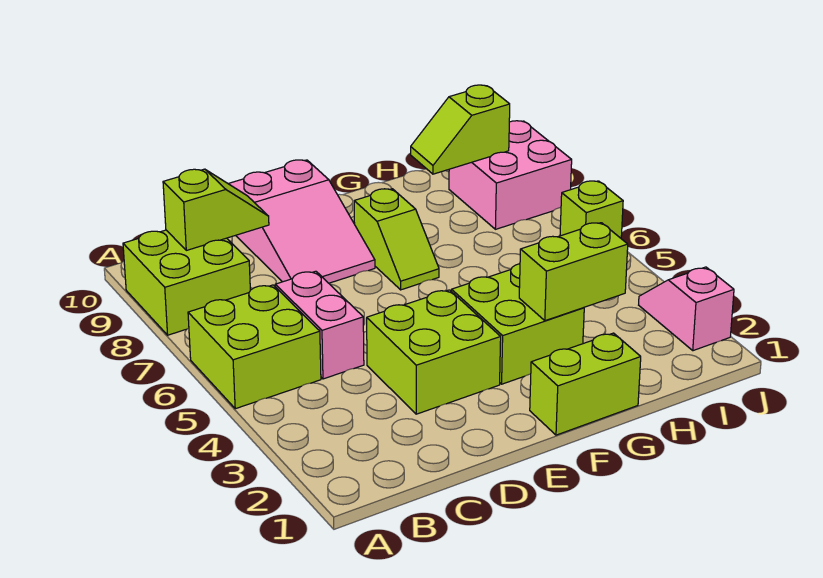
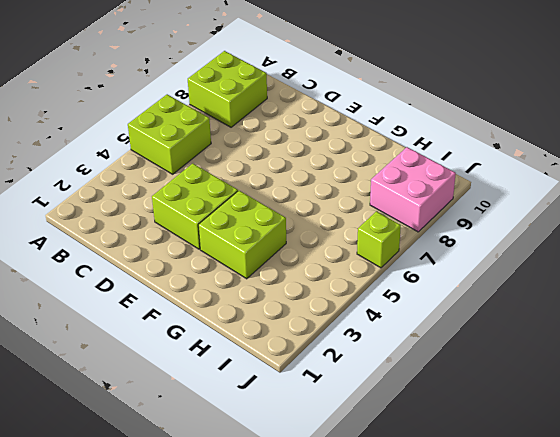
none -> pink 1x2 brick [275,271,364,379]
none -> pink 2x3 slope [228,160,375,283]
none -> lime 1x2 brick [530,333,641,435]

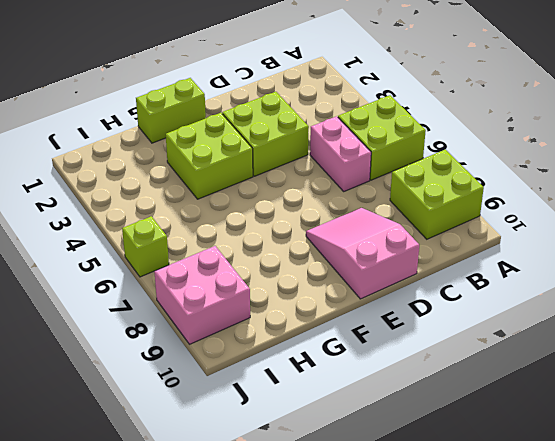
none -> lime 1x2 slope [354,189,439,290]
none -> pink 1x2 slope [639,267,734,351]
none -> lime 1x2 slope [163,169,269,250]

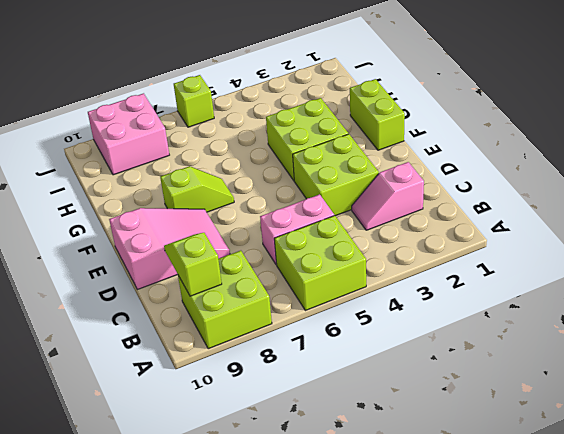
pink 1x2 slope [352,162,424,230] -> pink 1x2 slope moved to [639,267,734,351]
none -> lime 1x2 brick [519,223,628,321]
none -> lime 1x2 slope [411,85,510,174]

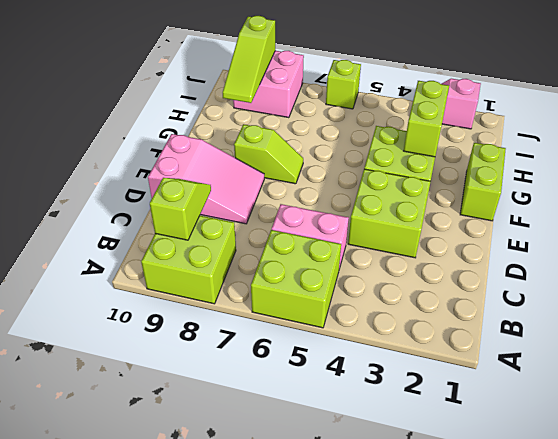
lime 1x3 slope [223,16,275,103] -> lime 1x2 slope [411,85,510,174]

